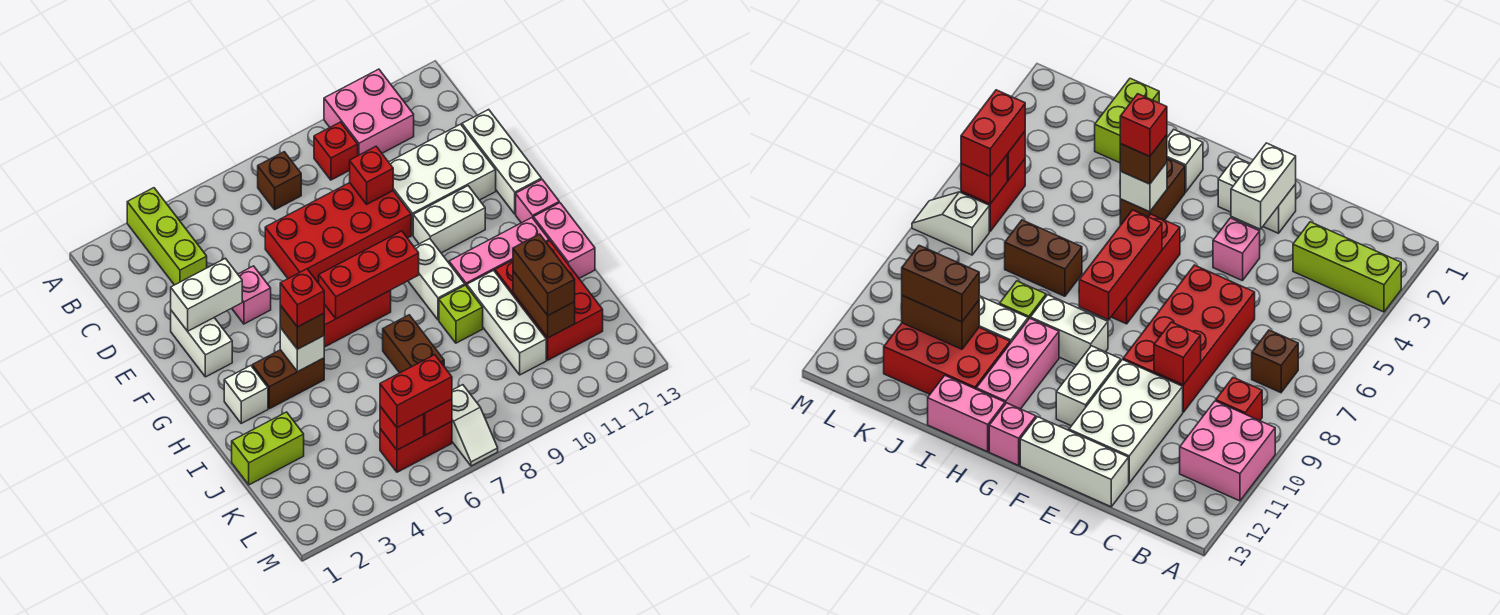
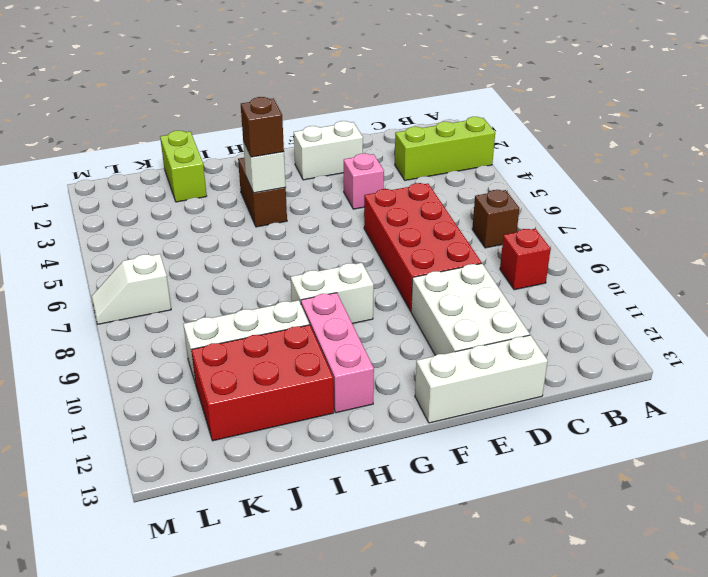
none -> pink 2x2 brick [324,69,414,156]
none -> white 1x2 brick [413,186,485,253]
none -> red 1x3 brick [324,290,391,347]
none -> pink 1x1 brick [516,180,559,223]

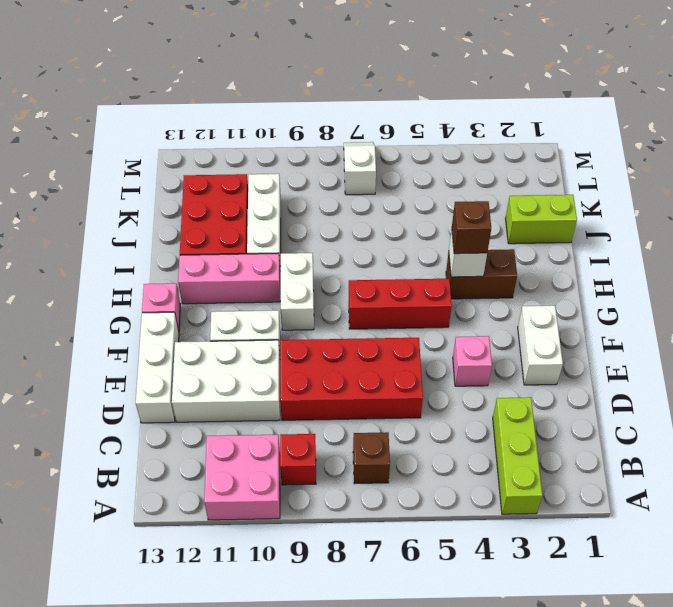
none -> white 1x1 brick [224,366,268,423]
none -> pink 1x2 brick [533,203,595,278]
none -> brown 1x2 brick [383,315,444,373]
none -> lime 1x1 brick [439,285,483,343]

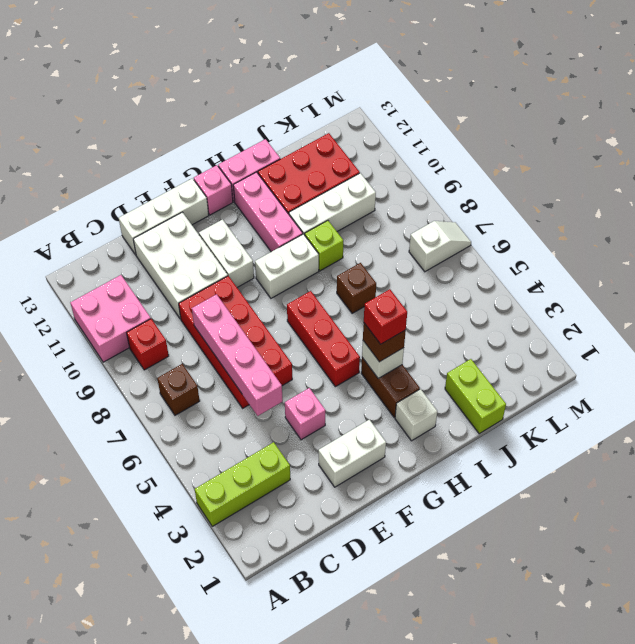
pink 1x4 brick [192,294,283,416] -> none
brown 1x1 brick [337,263,376,314] -> brown 1x2 brick [383,315,444,373]
none -> red 1x2 brick [380,422,452,472]
none -> red 1x1 brick [350,147,393,204]
none -> white 1x2 brick [171,258,242,331]
none -> red 1x3 brick [319,231,419,319]

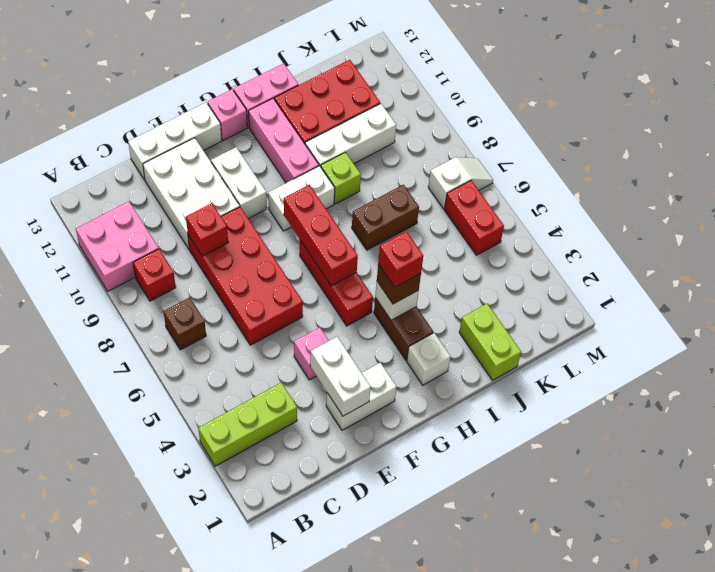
none -> brown 1x2 brick [513,271,575,338]
none -> red 1x1 brick [380,406,424,450]
none -> red 1x1 brick [424,399,452,435]
none -> brown 1x2 brick [513,234,575,315]

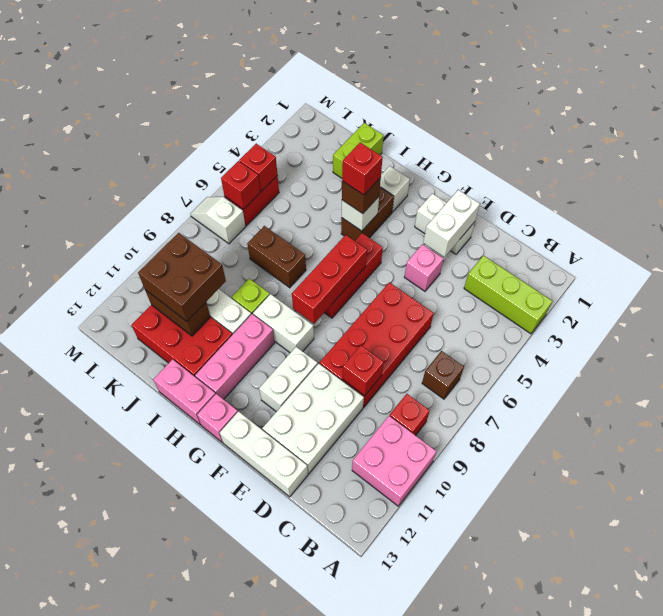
brown 2x2 brick [138,233,226,321] -> brown 1x2 brick [513,234,575,315]
none -> red 1x2 brick [380,355,452,428]

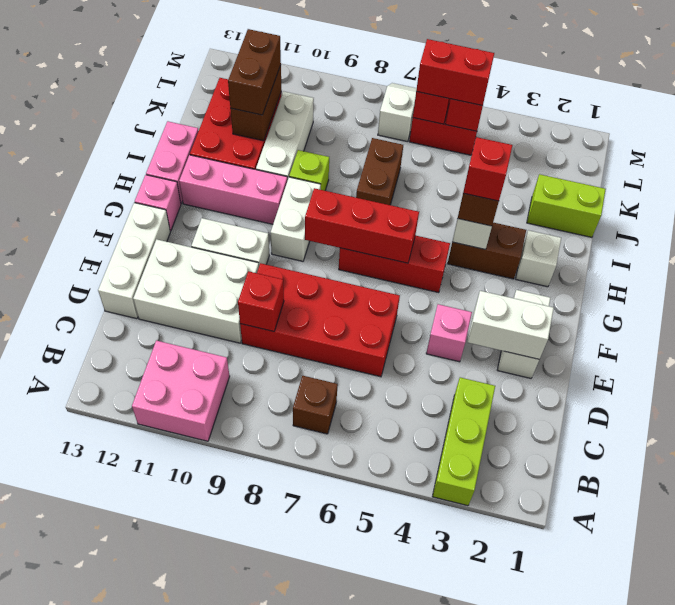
none -> red 1x1 brick [314,122,358,180]

